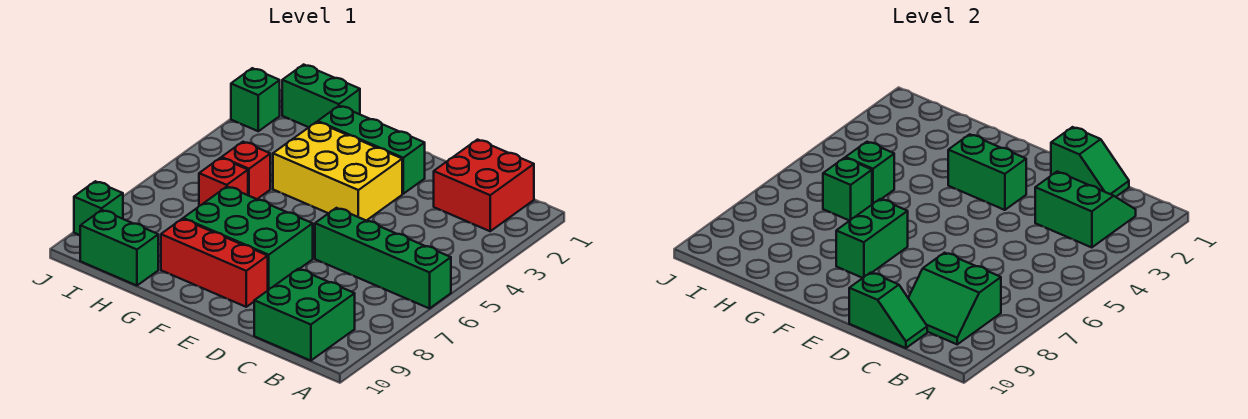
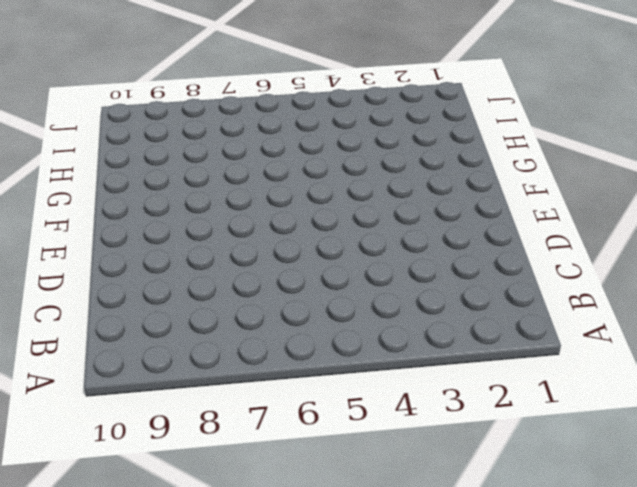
none -> green 1x4 brick [315,208,451,308]
none -> red 2x2 brick [434,140,534,231]
none -> green 2x2 brick [254,269,355,361]

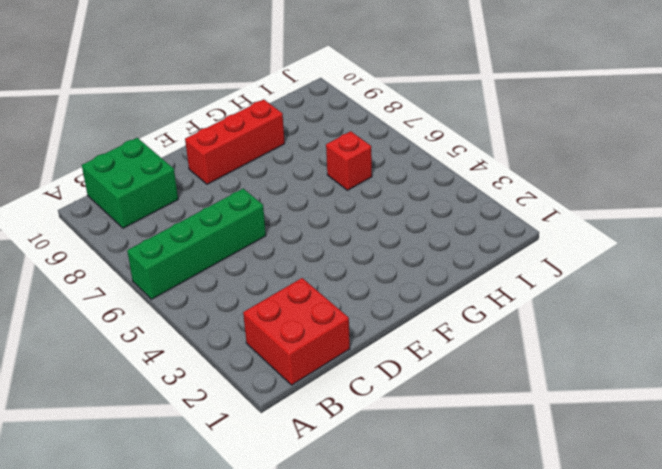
none -> green 1x3 brick [318,106,425,194]
none -> yellow 2x3 brick [273,122,402,221]
none -> green 2x3 brick [183,187,313,290]

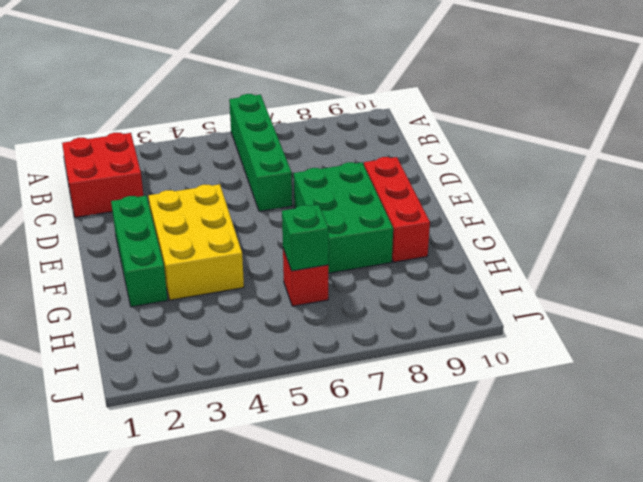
none -> green 2x2 brick [254,269,355,361]
none -> green 1x2 brick [282,65,360,127]
none -> red 1x1 brick [222,142,270,199]

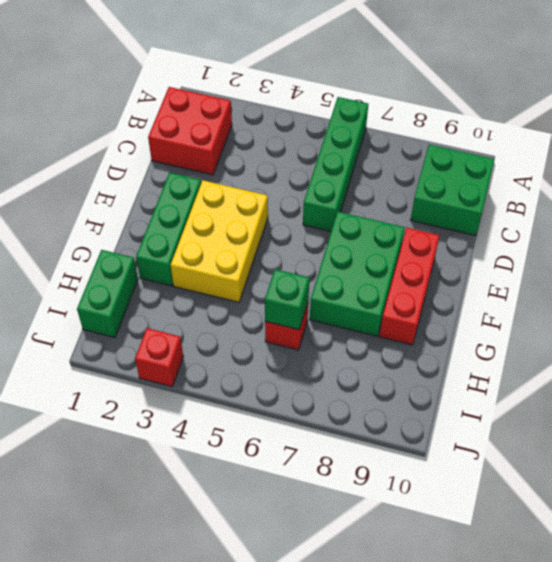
red 1x1 brick [135,328,183,387] -> red 1x1 brick moved to [222,142,270,199]
none -> green 1x2 brick [80,210,158,286]
none -> green 1x1 brick [231,68,280,131]
none -> green 1x1 brick [74,181,123,235]

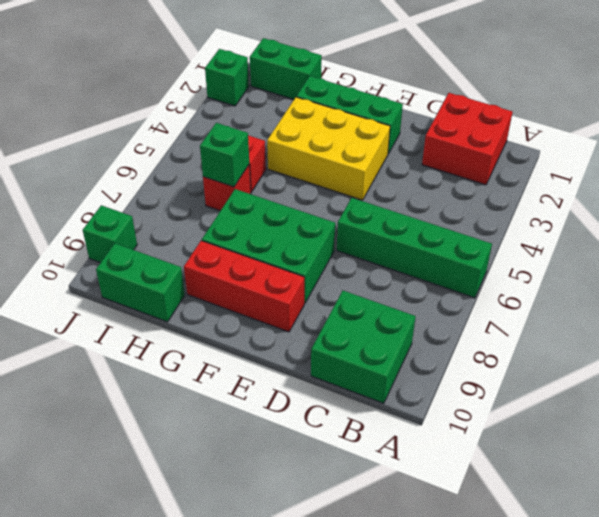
none -> green 2x2 slope [1035,172,1136,248]
none -> green 2x2 slope [908,253,1001,344]
none -> green 1x2 slope [1051,127,1129,197]

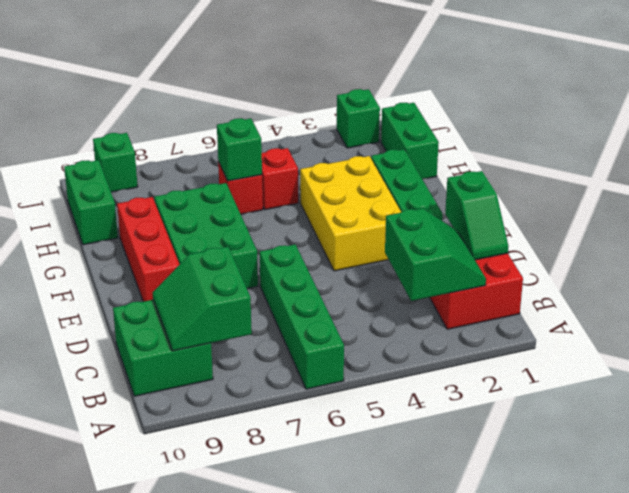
none -> green 1x2 slope [849,273,927,348]
none -> green 1x2 brick [948,134,1026,210]
none -> green 1x2 brick [836,199,908,278]

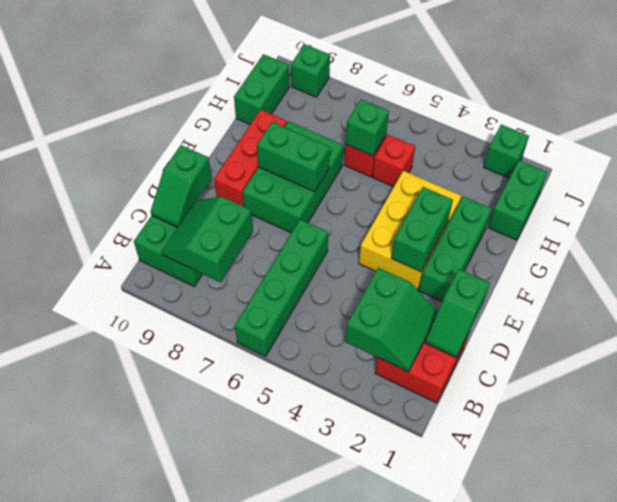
none -> green 1x1 brick [846,142,894,204]

